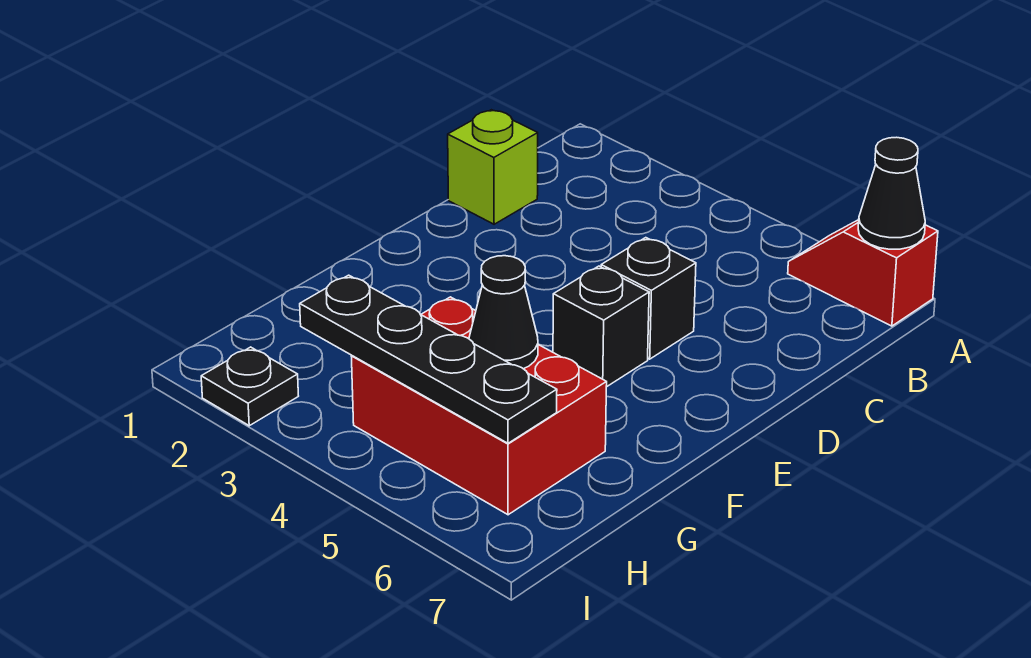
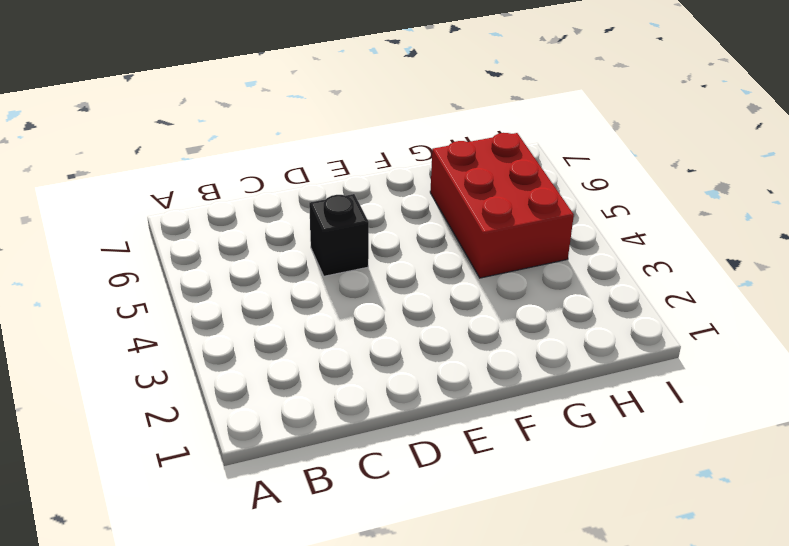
none -> red 1x2 slope [788,220,938,326]
none -> lime 1x1 brick [448,110,538,224]

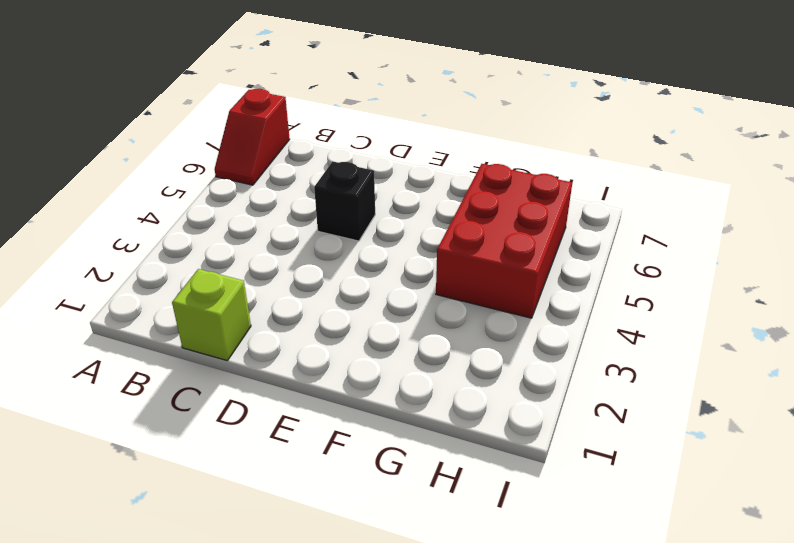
none -> black 1x1 brick [553,266,649,387]
none -> black 1x1 plate [201,347,298,426]

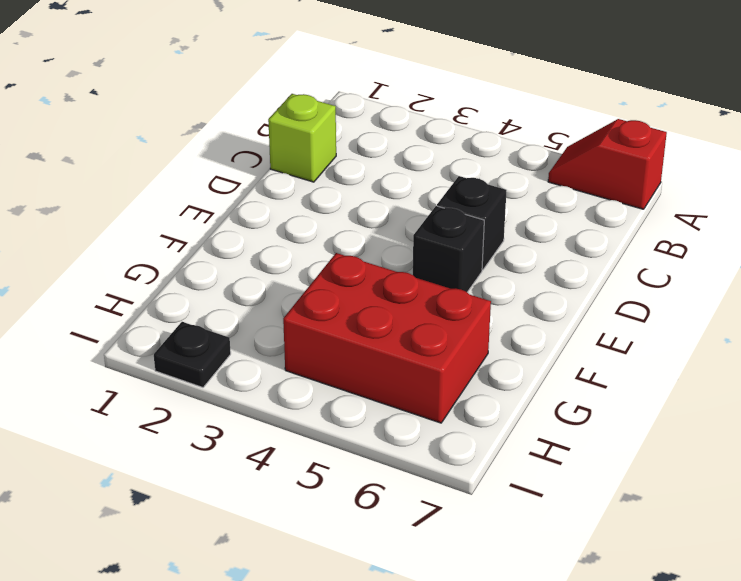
none -> black 1x1 cone [858,137,925,249]
none -> black 1x1 cone [469,256,538,369]

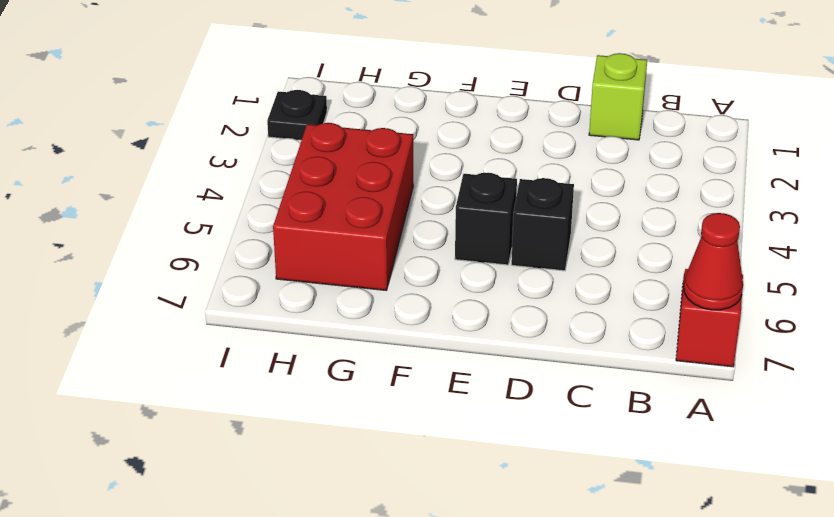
red 1x1 cone [684,213,743,310] -> black 1x1 cone [858,137,925,249]
none -> black 1x1 cone [469,256,538,369]
none -> black 1x4 plate [300,275,557,443]

